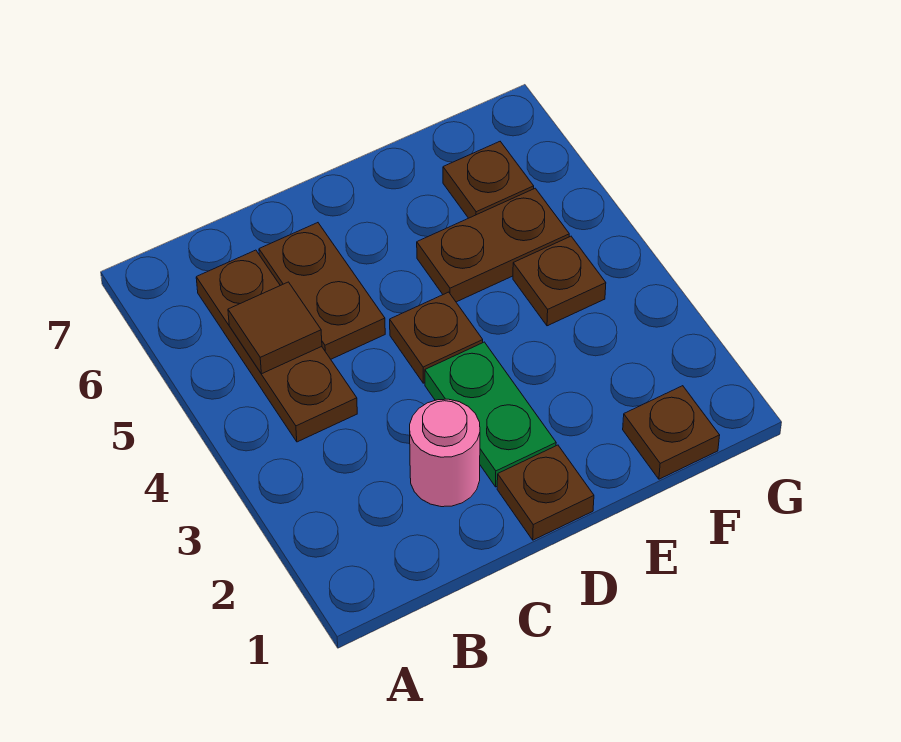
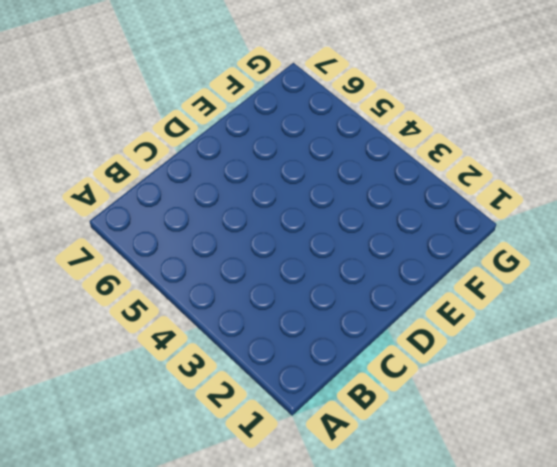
none -> brown 1x3 plate [196,250,357,442]
none -> pink 1x1 round brick [410,399,480,507]

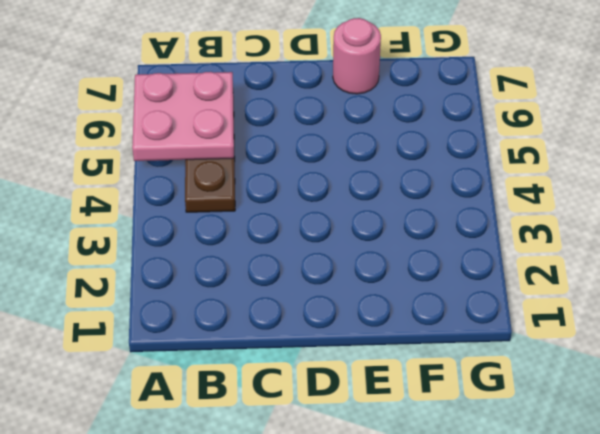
pink 2x2 plate [132,72,234,161] -> brown 1x1 tile [228,282,322,374]
pink 1x1 round brick [333,18,381,94] -> pink 1x1 round brick moved to [410,399,480,507]
none -> brown 1x2 plate [259,223,385,359]
none -> brown 1x1 plate [497,445,594,540]

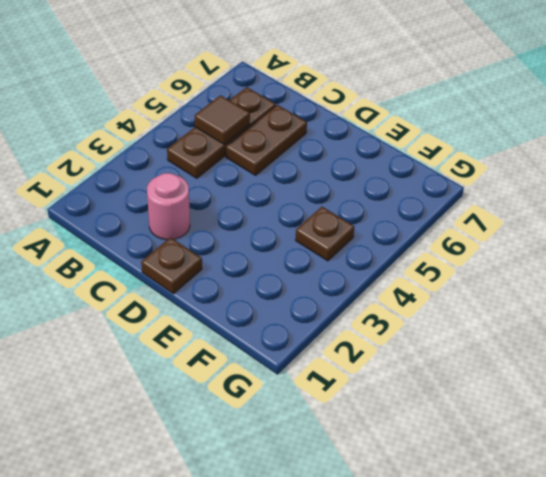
none -> green 1x2 plate [425,342,556,487]
none -> brown 1x1 plate [390,292,483,383]

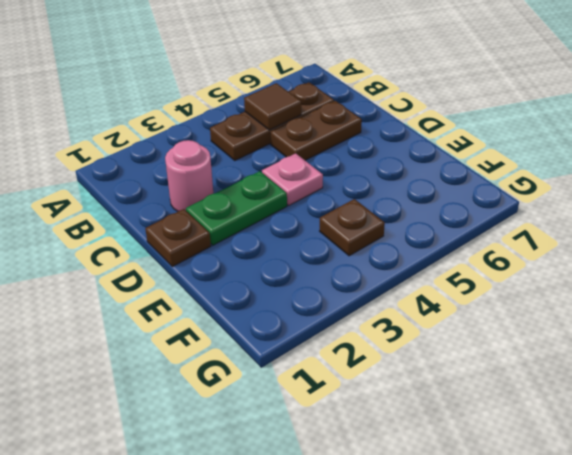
pink 1x1 plate [262,153,323,205] -> brown 1x1 plate [390,292,483,383]
none -> brown 1x2 plate [417,188,569,302]
none -> brown 1x1 plate [623,386,720,479]

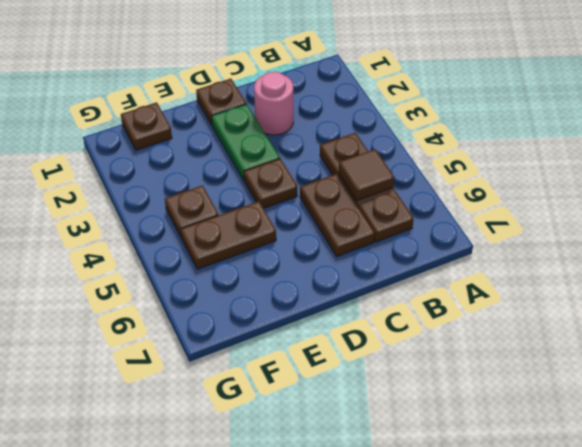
none -> brown 1x1 plate [443,142,534,218]

